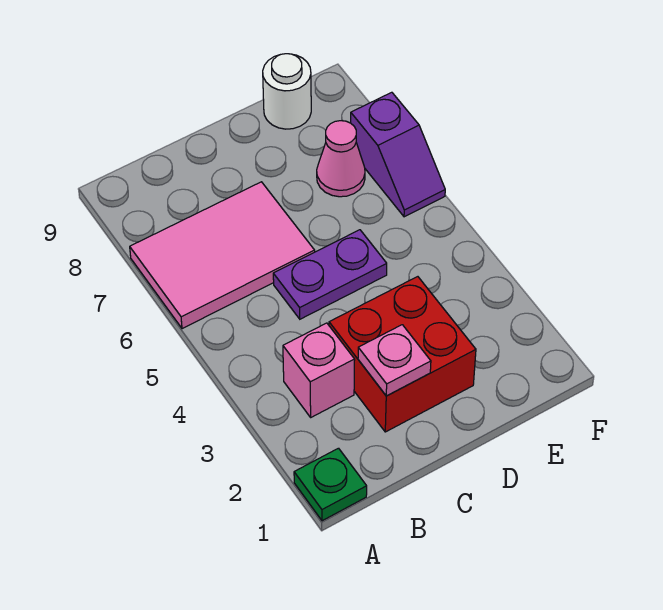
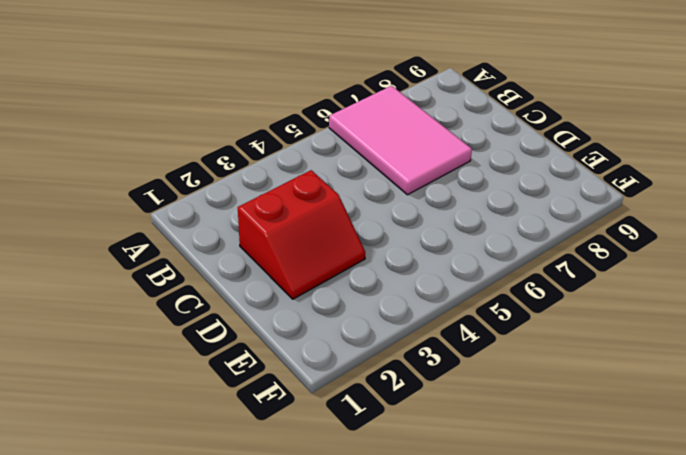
red 2x2 slope [238,170,365,299] -> red 2x2 brick [329,277,476,432]
none -> green 1x1 plate [294,448,367,521]
none -> pink 1x1 brick [283,323,355,417]

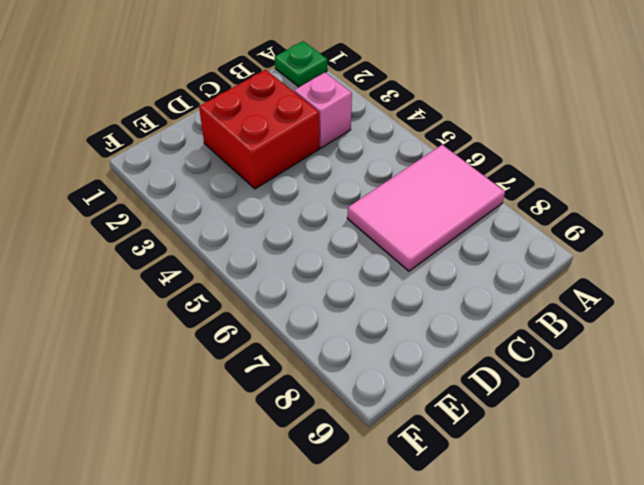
none -> purple 1x2 plate [273,230,387,319]
none -> pink 1x1 cone [317,121,365,197]

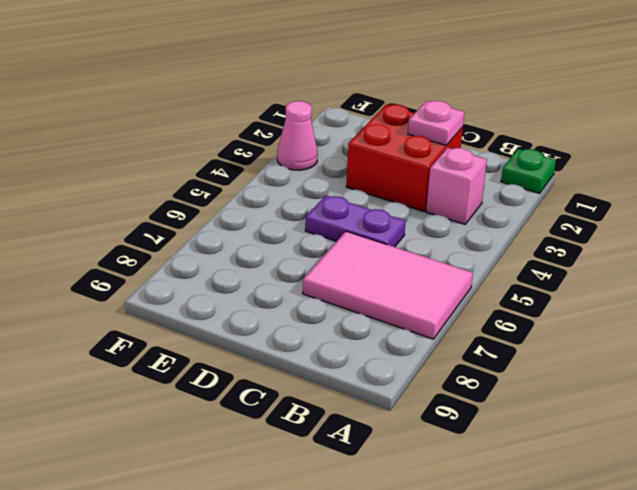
pink 1x1 cone [277,101,318,170] -> pink 1x1 cone moved to [317,121,365,197]
none -> white 1x1 round brick [263,54,311,129]
none -> purple 1x2 slope [351,92,445,217]

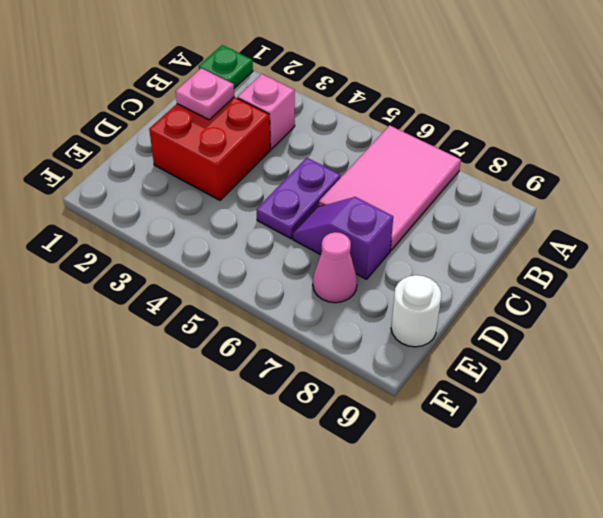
purple 1x2 slope [293,197,393,279] -> purple 1x2 slope moved to [351,92,445,217]

